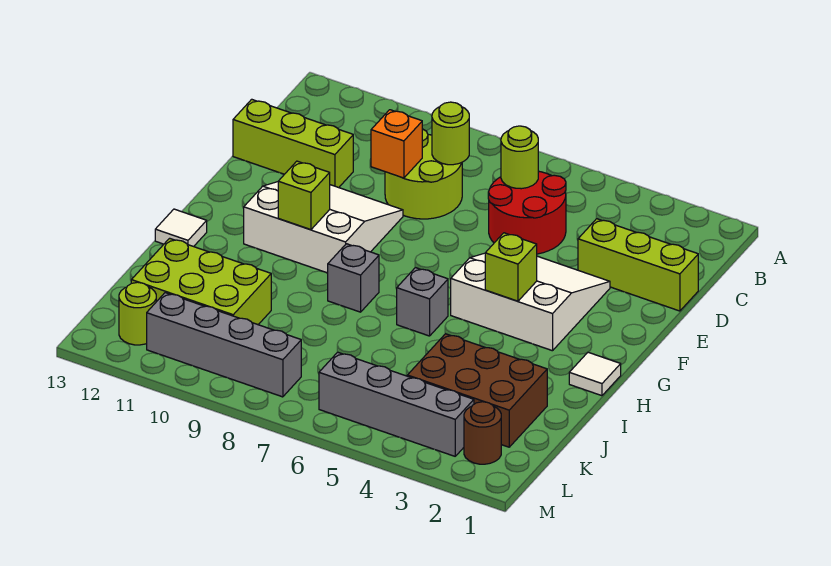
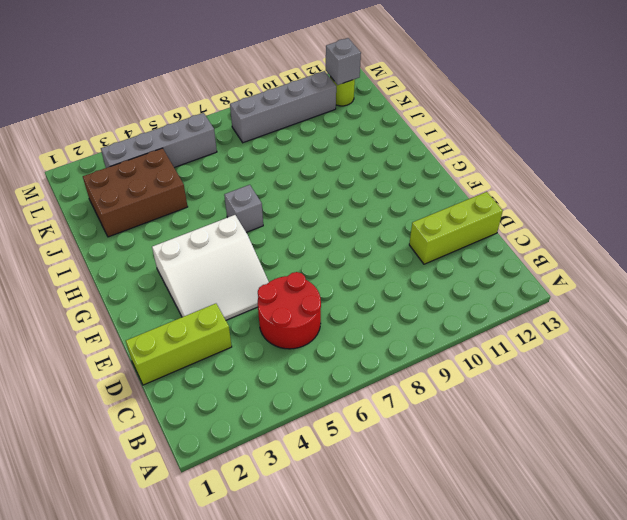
grey 1x1 brick [326,38,361,85] -> grey 1x1 brick moved to [328,244,379,312]
none -> lime 2x2 round brick [385,129,462,219]
none -> white 3x3 slope [244,182,403,273]
none -> white 1x1 tile [569,352,621,396]

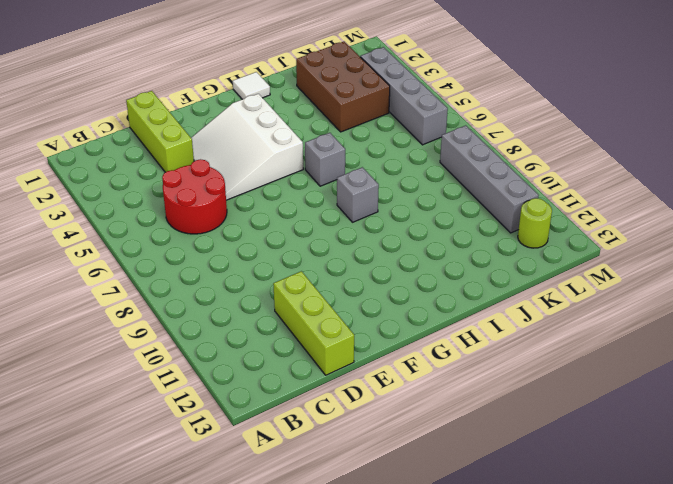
none -> lime 2x2 round brick [385,129,462,219]
none -> white 3x3 slope [244,182,403,273]
none -> white 1x1 tile [155,209,207,247]

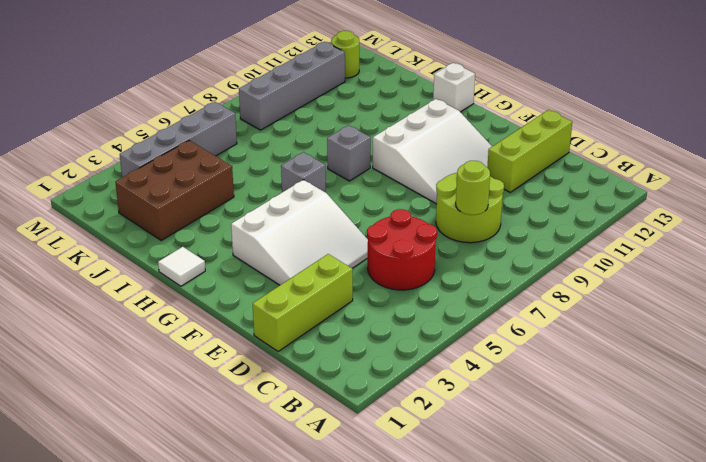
white 1x1 brick [433,63,475,112] -> white 1x1 tile [155,209,207,247]
none -> lime 2x3 brick [131,238,271,325]
none -> brown 1x1 round brick [464,402,501,464]
none -> lime 1x1 round brick [501,126,538,189]

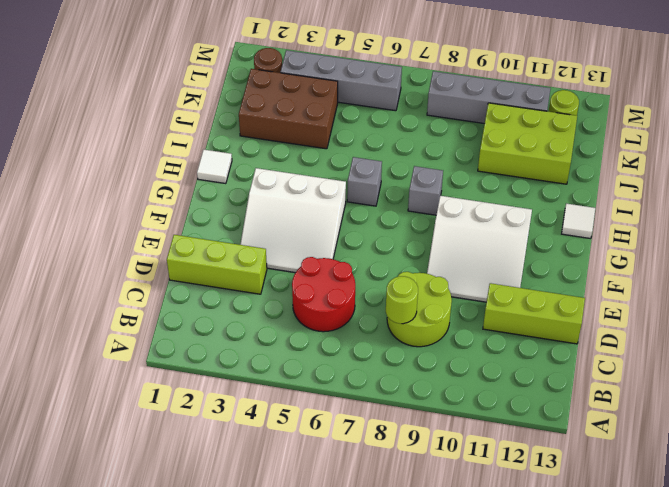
none -> lime 1x1 round brick [501,126,538,189]
none -> orange 1x1 brick [371,110,422,178]
none -> lime 1x1 brick [485,233,537,301]

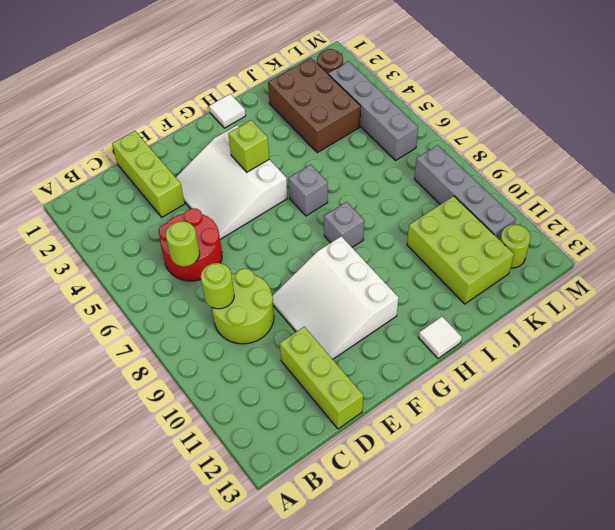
none -> orange 1x1 brick [371,110,422,178]
none -> lime 1x1 brick [278,161,330,230]

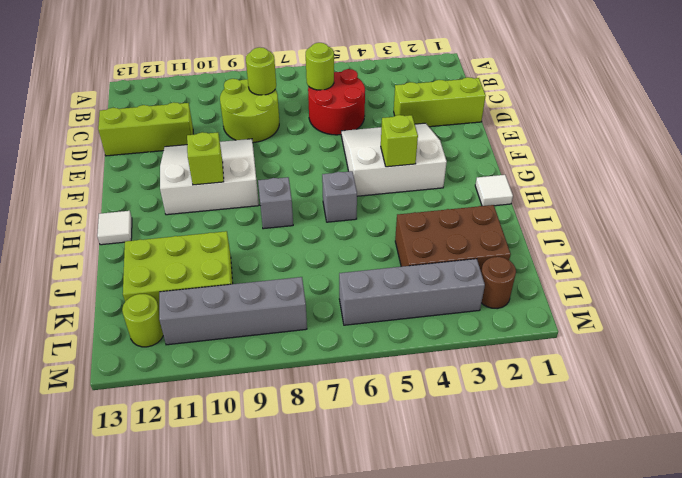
none -> orange 1x1 brick [371,110,422,178]

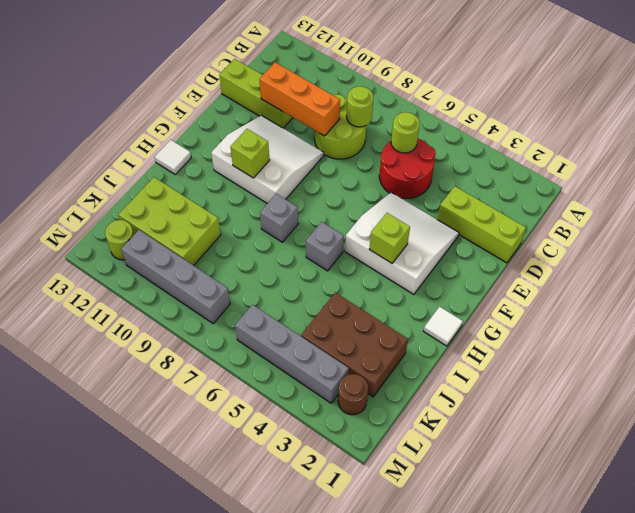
orange 1x3 brick [259,62,340,136] -> orange 1x1 brick [371,110,422,178]

